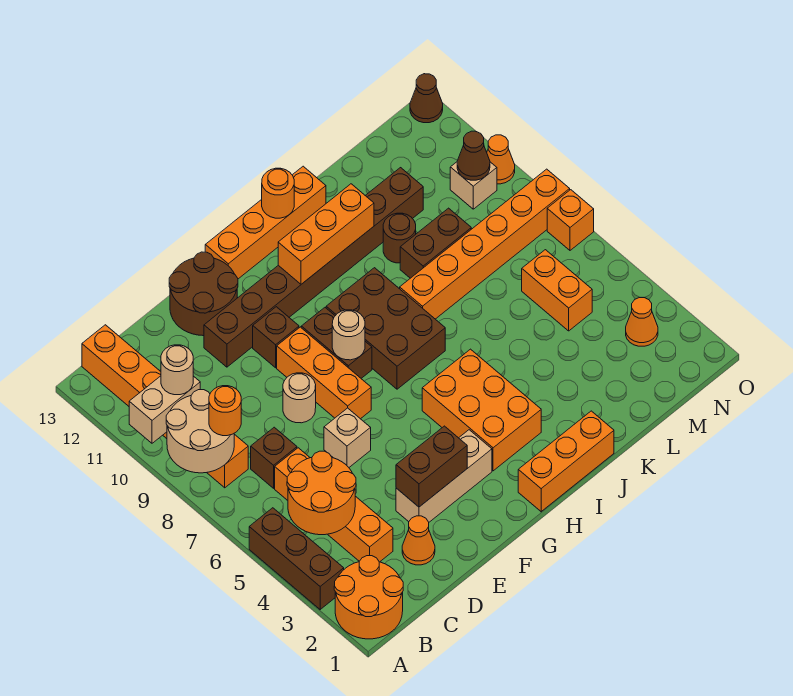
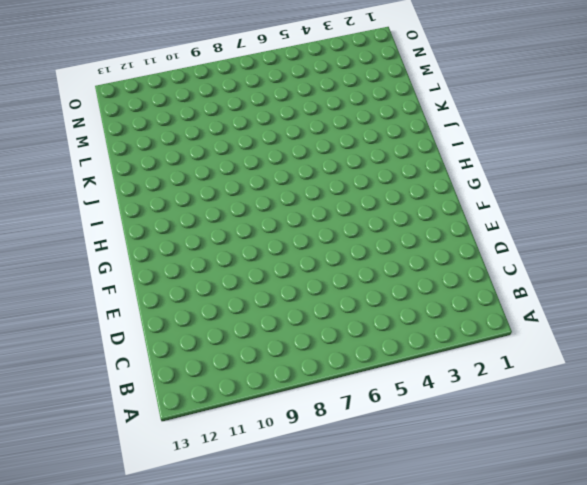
none -> orange 2x2 round brick [334,556,403,639]
none -> brown 1x3 brick [249,508,344,609]
none -> orange 1x6 brick [82,325,248,488]
none -> orange 1x4 brick [275,448,393,562]

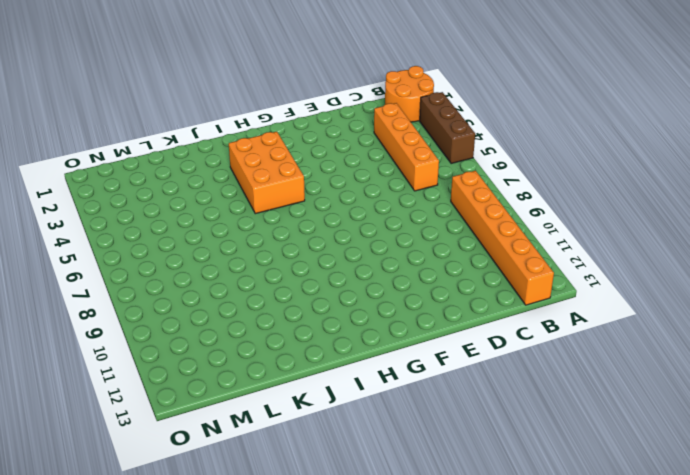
none -> brown 1x1 brick [251,427,297,488]
none -> orange 1x1 cone [402,516,435,565]
none -> tan 1x3 brick [396,430,492,522]
none -> tan 1x1 brick [324,408,371,467]

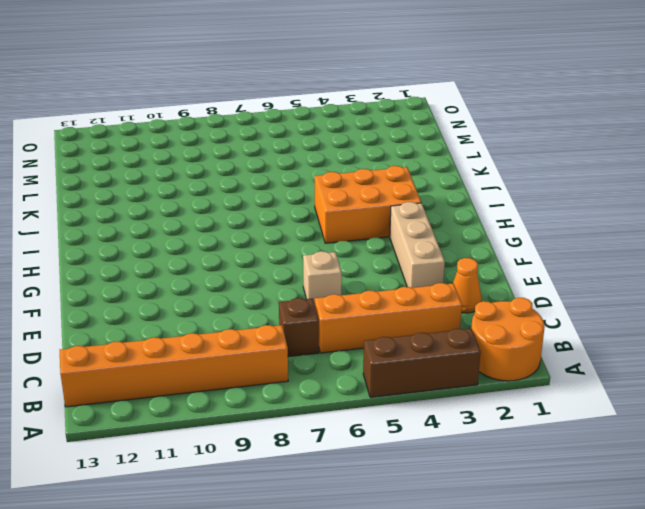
none -> tan 1x1 round brick [283,373,316,423]
none -> brown 1x8 brick [204,168,423,367]
none -> brown 2x2 round brick [169,252,238,336]
none -> orange 1x3 brick [277,327,371,419]

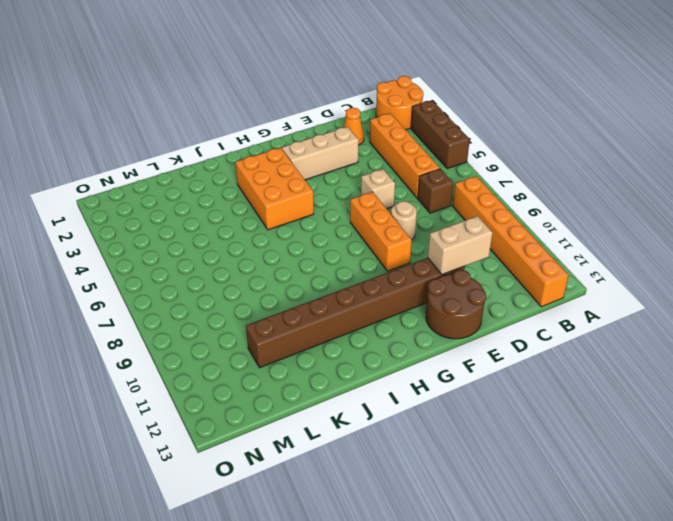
tan 1x2 brick [428,216,492,275] -> tan 1x2 brick moved to [129,376,200,443]
none -> brown 1x1 brick [253,307,299,368]
none -> brown 1x2 brick [301,308,372,378]
none -> orange 1x4 brick [205,166,326,279]
none -> orange 1x3 brick [518,411,614,512]

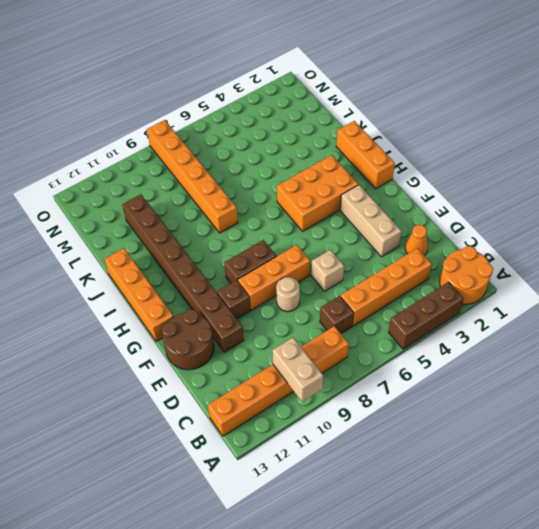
none -> brown 2x3 brick [326,268,445,389]
none -> brown 1x2 brick [400,208,471,278]
none -> brown 1x1 round brick [383,213,416,263]
none -> orange 1x2 brick [522,250,592,331]

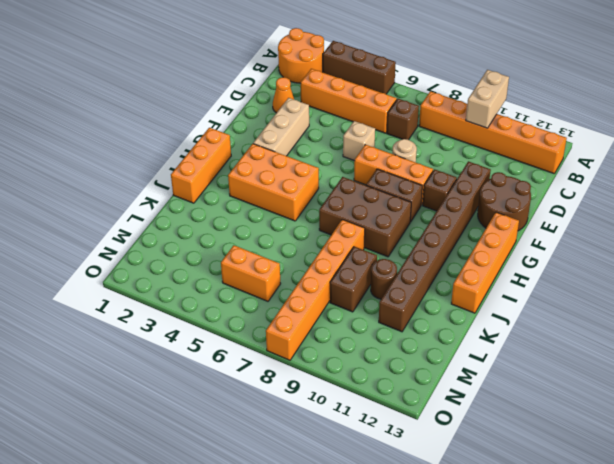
none -> orange 1x1 cone [626,298,658,346]
none -> tan 1x1 brick [450,162,497,209]
none -> orange 1x1 brick [547,190,594,250]
none -> orange 1x1 cone [487,135,515,184]

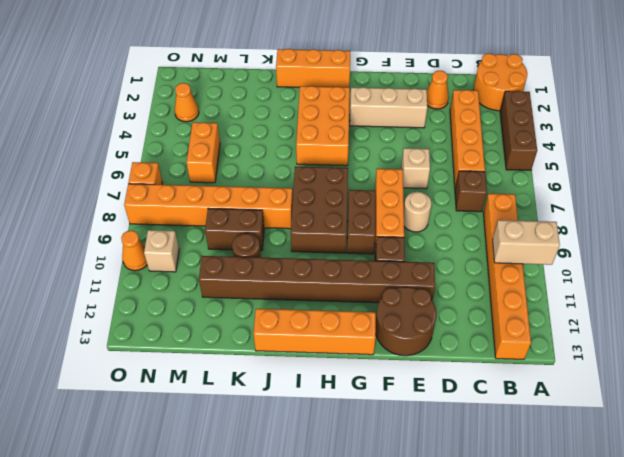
none -> brown 1x1 cone [410,74,443,123]
none -> tan 2x2 round brick [166,390,234,473]
none -> orange 2x2 round brick [287,451,356,535]
none -> brown 1x2 brick [396,426,467,507]

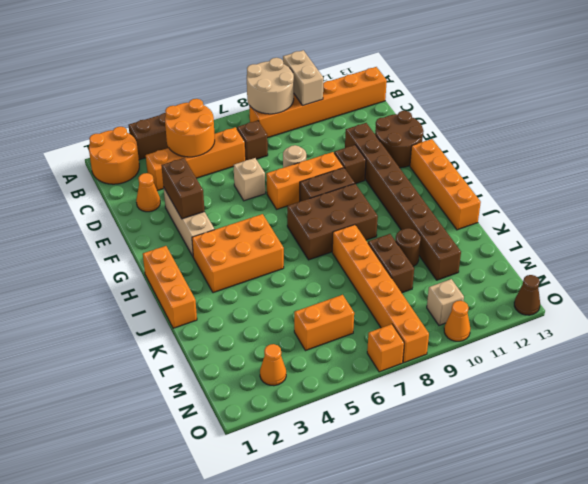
none -> tan 1x1 round brick [332,310,365,360]
none -> orange 1x3 brick [278,184,374,284]
none -> orange 1x1 round brick [262,168,294,218]
none -> brown 1x1 cone [457,131,490,180]

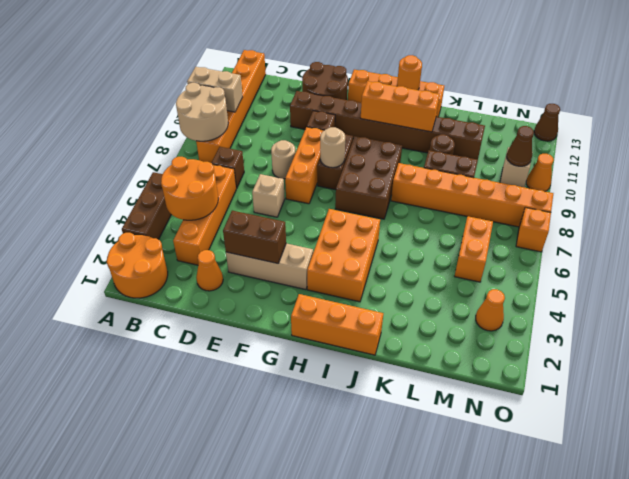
none -> orange 1x1 round brick [209,386,241,436]
none -> tan 1x1 round brick [161,345,193,395]

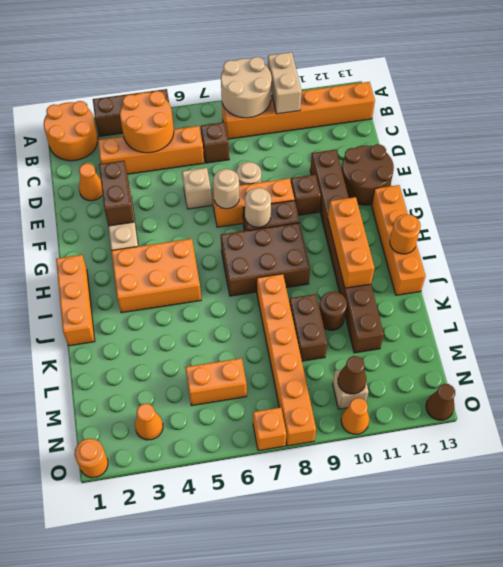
tan 1x1 round brick [213,169,239,209] -> tan 1x1 round brick moved to [161,345,193,395]
orange 1x1 round brick [74,439,108,478] -> orange 1x1 round brick moved to [209,386,241,436]

